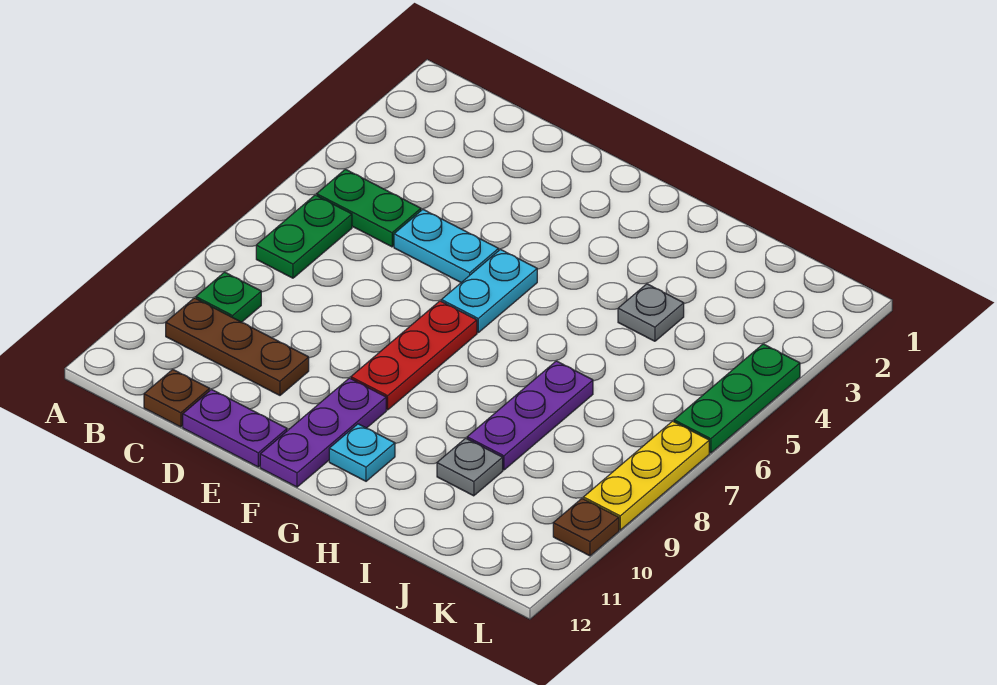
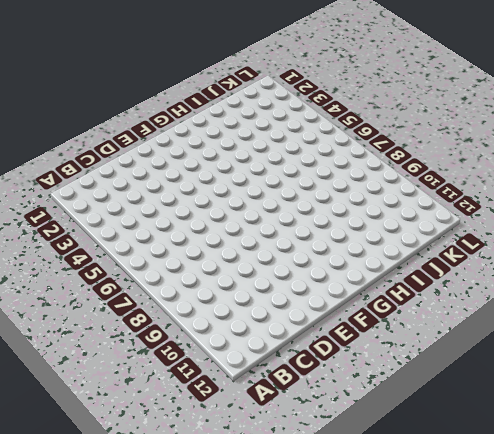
none -> green 1x2 plate [317,169,421,247]
none -> green 1x2 plate [256,195,352,278]
none -> green 1x1 plate [196,272,261,322]

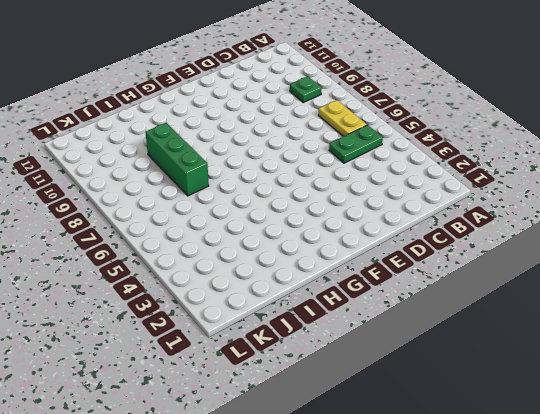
yellow 1x2 plate [318,100,367,136] -> green 1x2 plate [256,195,352,278]
green 1x3 brick [145,123,209,196] -> purple 1x3 plate [467,361,593,470]
none -> brown 1x3 plate [166,298,309,395]
none -> brown 1x1 plate [144,370,210,427]
none -> cyan 1x2 plate [394,210,499,282]

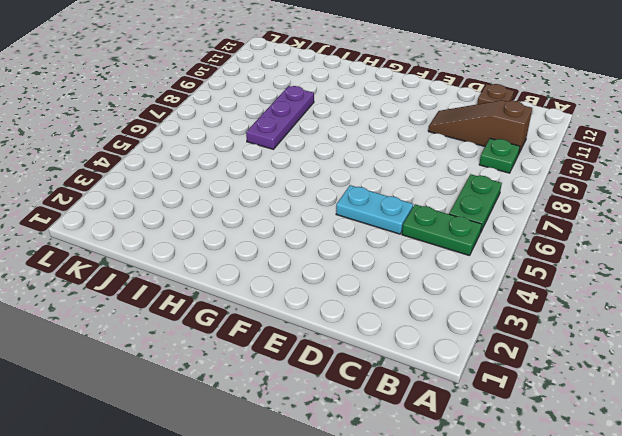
brown 1x3 slope [428,100,532,153] -> brown 1x3 plate [166,298,309,395]
none -> purple 1x2 plate [183,390,287,467]
none -> cyan 1x2 plate [441,250,537,332]
none -> red 1x3 plate [351,301,477,410]

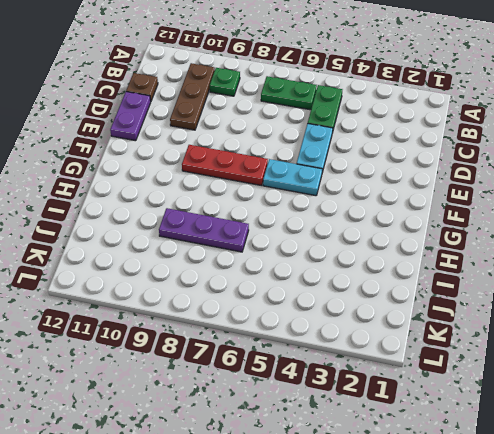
none -> purple 1x3 plate [260,378,386,487]
none -> cyan 1x1 plate [329,424,395,481]
none -> grey 1x1 plate [618,284,684,341]

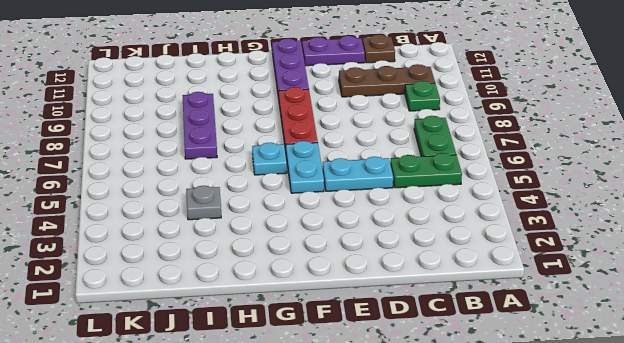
cyan 1x1 plate [252,143,287,175] -> cyan 1x1 plate moved to [329,424,395,481]
none -> grey 1x1 plate [437,438,503,496]
none -> green 1x3 plate [674,344,800,453]
none -> yellow 1x3 plate [583,421,709,530]

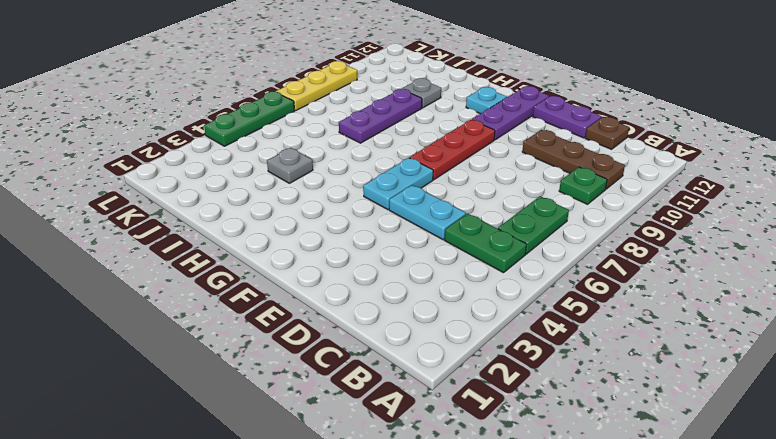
none -> brown 1x1 plate [553,499,619,556]

